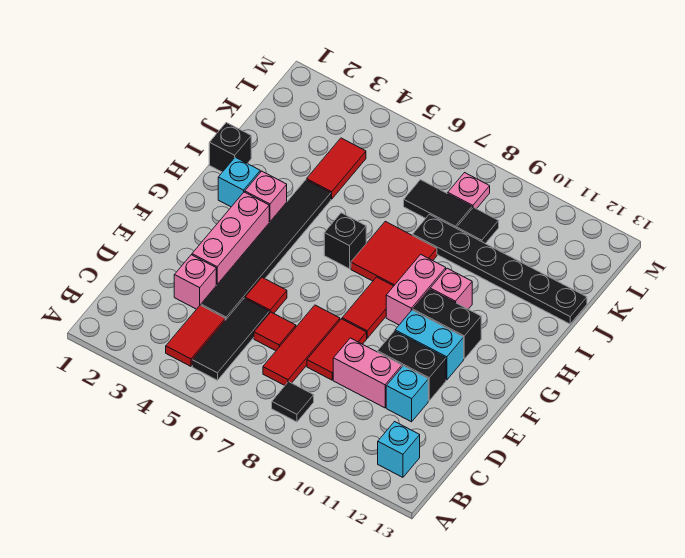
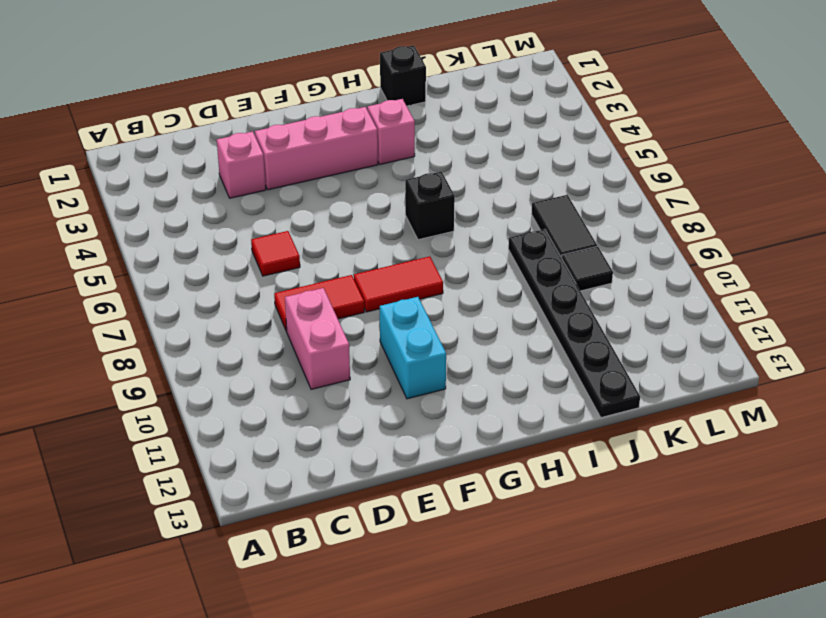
none -> red 1x2 tile [166,305,225,366]
none -> black 1x3 tile [192,298,269,380]
none -> black 1x1 tile [272,382,314,422]

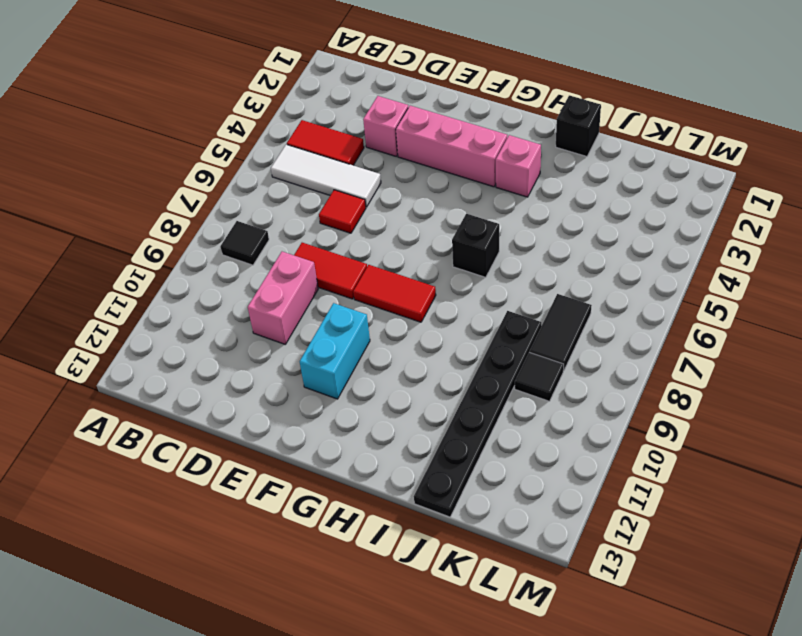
white 1x3 tile [271,144,381,207] -> black 1x3 tile [192,298,269,380]
none -> cyan 1x1 brick [378,422,420,477]
none -> red 1x3 tile [263,305,340,385]
none -> black 1x6 tile [201,180,331,320]

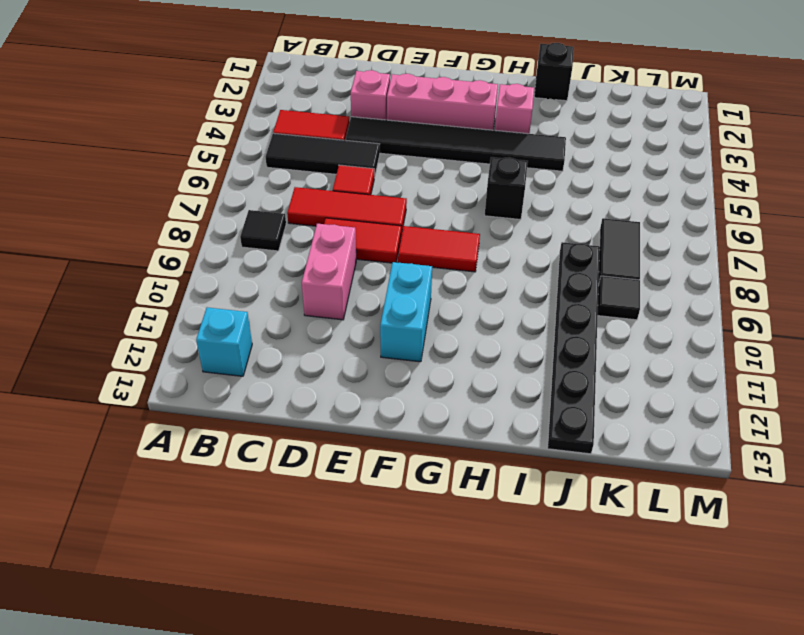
none -> cyan 1x1 brick [386,366,428,422]
none -> red 1x1 tile [245,277,287,313]
none -> black 1x2 brick [378,331,446,401]

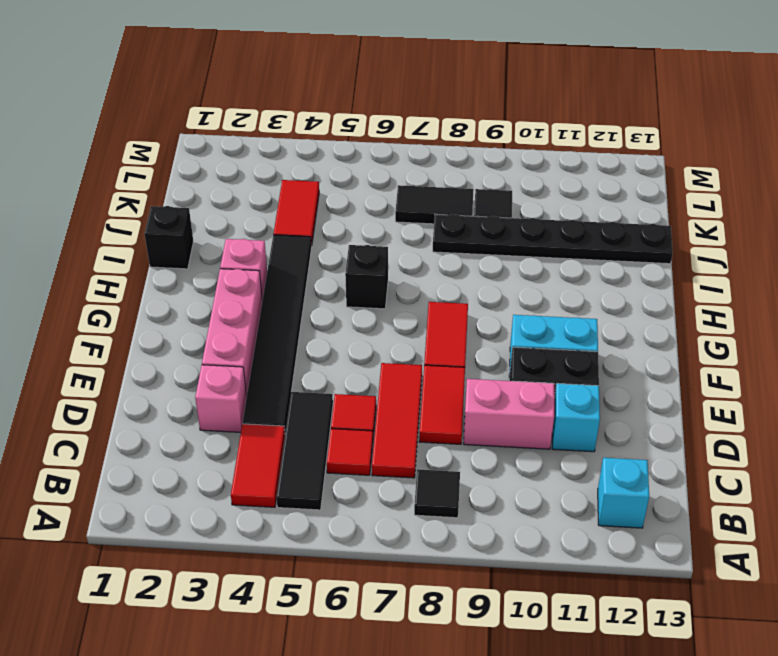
red 1x1 tile [327,429,373,475] -> red 1x1 tile moved to [245,277,287,313]
none -> pink 1x2 brick [386,254,446,325]
none -> black 1x2 brick [413,289,481,359]
none -> cyan 1x1 brick [218,157,260,207]

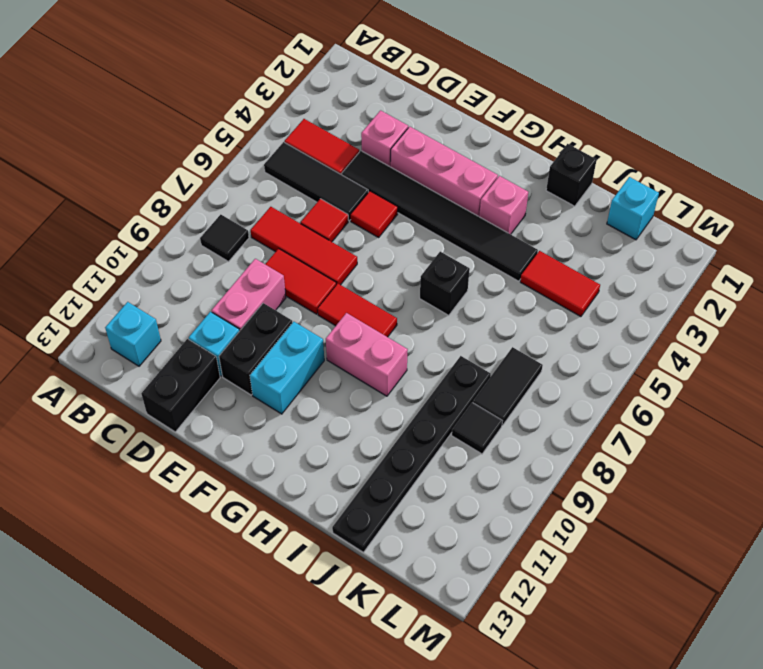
black 1x2 brick [141,339,220,432] -> black 1x2 brick moved to [413,289,481,359]
cyan 1x1 brick [607,177,659,240] -> cyan 1x1 brick moved to [218,157,260,207]
none -> red 2x2 tile [351,221,437,286]
none -> pink 1x1 brick [430,268,472,309]
none -> pink 1x1 plate [448,173,490,209]

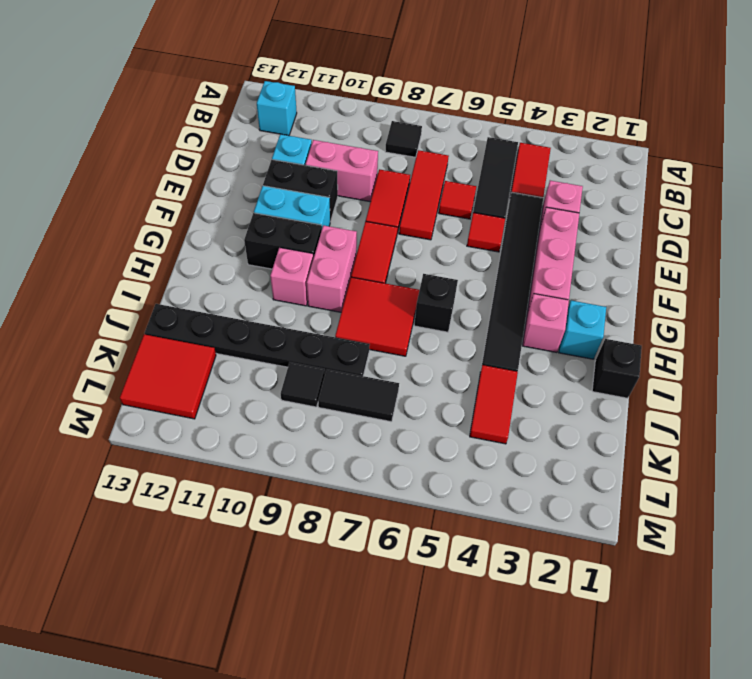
red 2x2 tile [120,334,216,419] -> none
none -> pink 1x1 plate [448,173,490,209]

